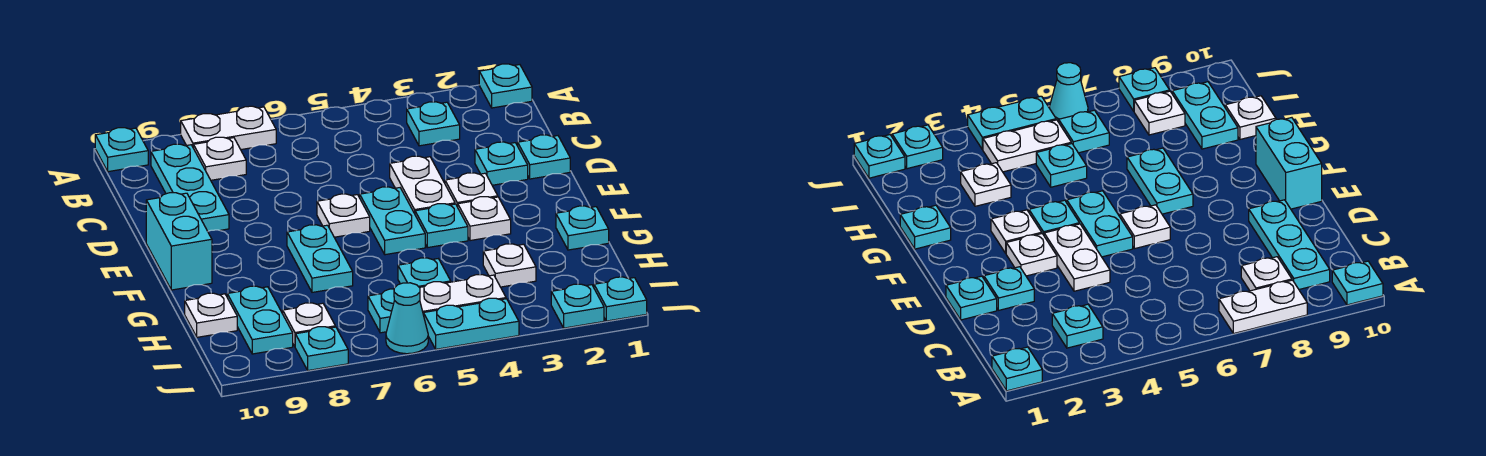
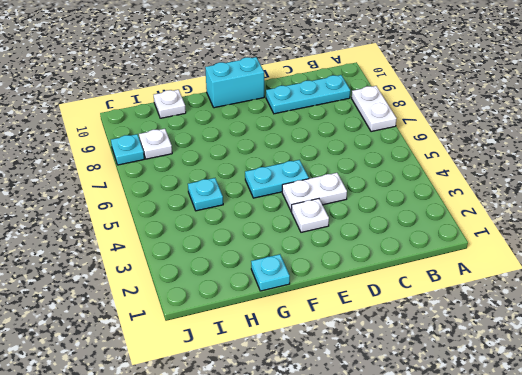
none -> cyan 1x1 plate [479,64,532,108]
none -> cyan 1x1 plate [95,128,148,172]
none -> cyan 1x1 plate [407,102,460,146]

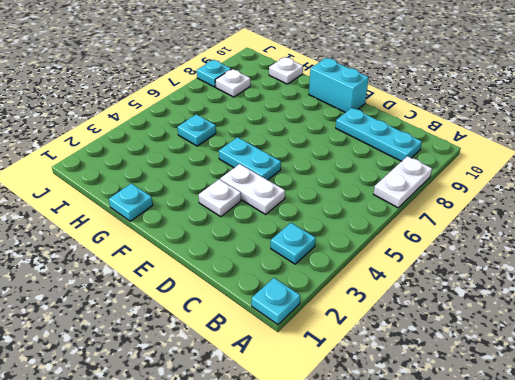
none -> cyan 1x1 plate [95,128,148,172]
none -> white 1x1 plate [194,137,246,180]
none -> cyan 1x1 plate [518,135,570,179]

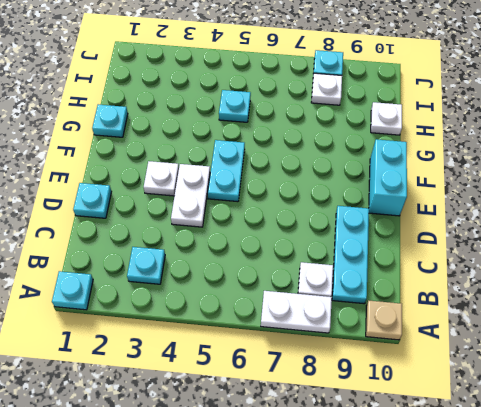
tan 1x1 plate [366,301,402,340] -> cyan 1x1 plate [95,128,148,172]
none -> cyan 1x1 plate [475,142,528,185]
none -> white 1x1 plate [317,194,370,237]
none -> white 1x1 plate [458,197,511,241]

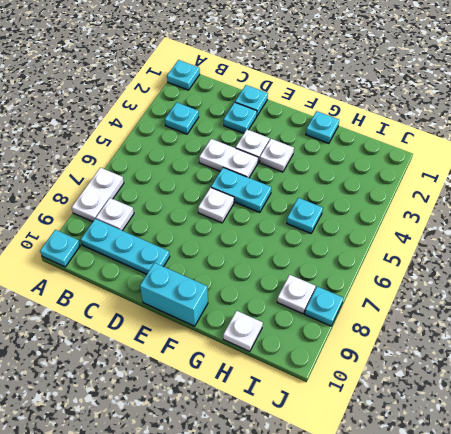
none -> cyan 1x1 plate [415,204,468,248]
none -> cyan 1x2 plate [287,225,353,292]
none -> white 1x1 plate [483,244,536,287]

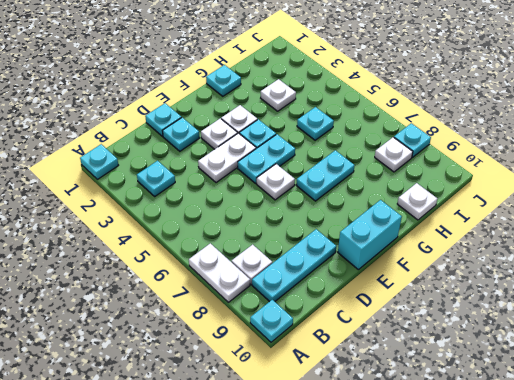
none -> cyan 1x2 plate [227,286,293,354]
none -> white 1x2 plate [420,275,506,313]
none -> cyan 1x1 plate [368,289,394,333]

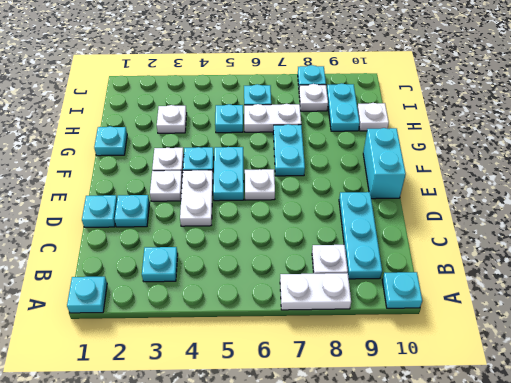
white 1x2 plate [244,104,301,132] -> white 1x2 plate moved to [420,275,506,313]
none -> cyan 1x1 plate [594,277,647,321]
none -> cyan 1x1 plate [551,284,604,328]
none -> cyan 1x2 plate [423,298,519,349]

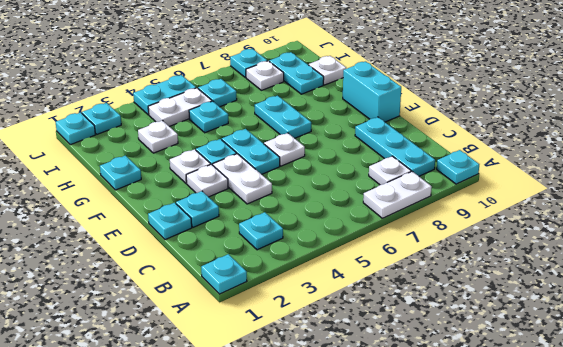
none -> cyan 1x1 cone [386,283,428,354]

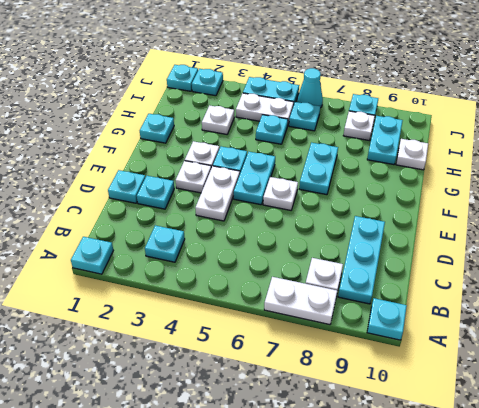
none -> cyan 1x2 brick [146,193,212,290]

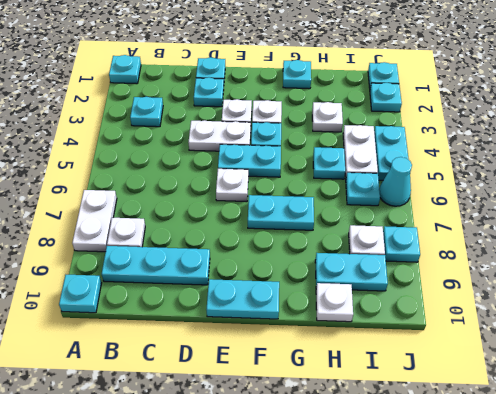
cyan 1x2 plate [206,279,279,319] -> cyan 1x2 brick [146,193,212,290]

